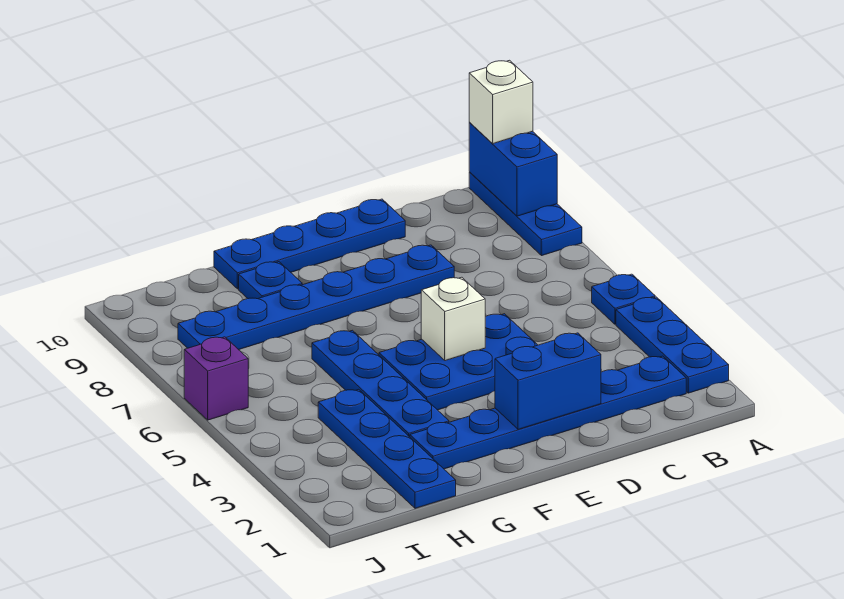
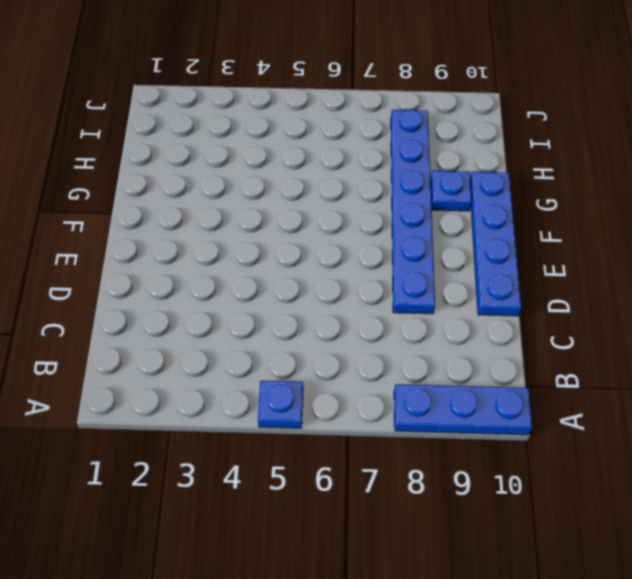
none -> blue 1x3 plate [616,297,729,393]
none -> blue 1x6 plate [410,356,686,469]
none -> blue 2x3 plate [379,314,537,410]

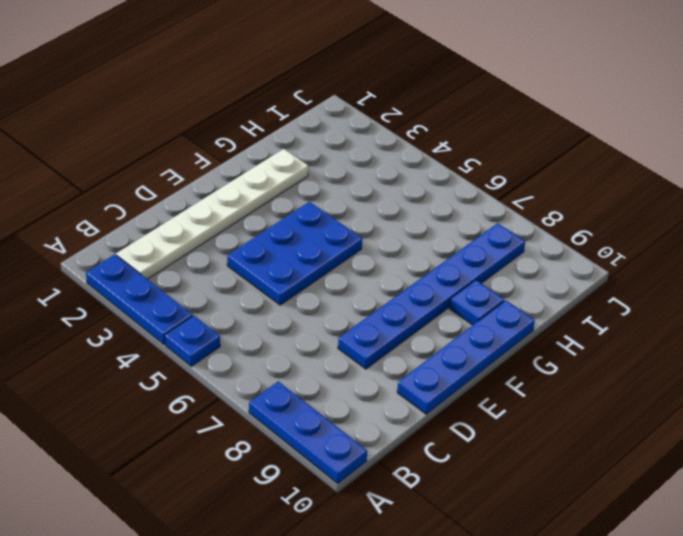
white 1x6 plate [116,149,308,279] -> blue 1x6 plate [410,356,686,469]
none -> blue 1x4 plate [312,330,449,437]
none -> blue 1x4 plate [318,389,456,508]
none -> purple 1x1 brick [184,337,248,420]

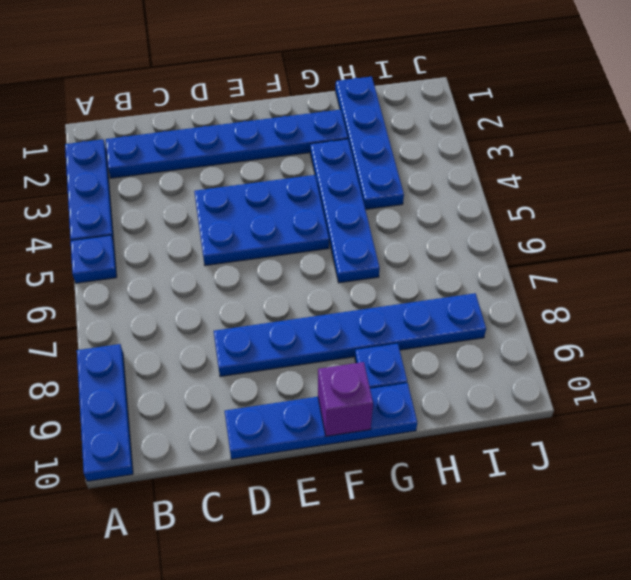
purple 1x1 brick [318,362,373,436] -> purple 1x1 brick moved to [184,337,248,420]
none -> blue 1x2 brick [469,122,557,216]
none -> blue 1x2 brick [495,333,601,429]
none -> white 1x1 brick [421,277,485,361]

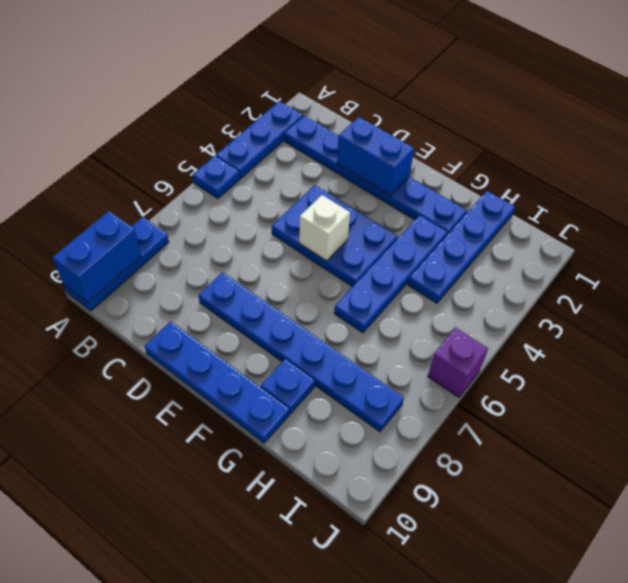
none -> white 1x1 brick [469,60,533,143]

